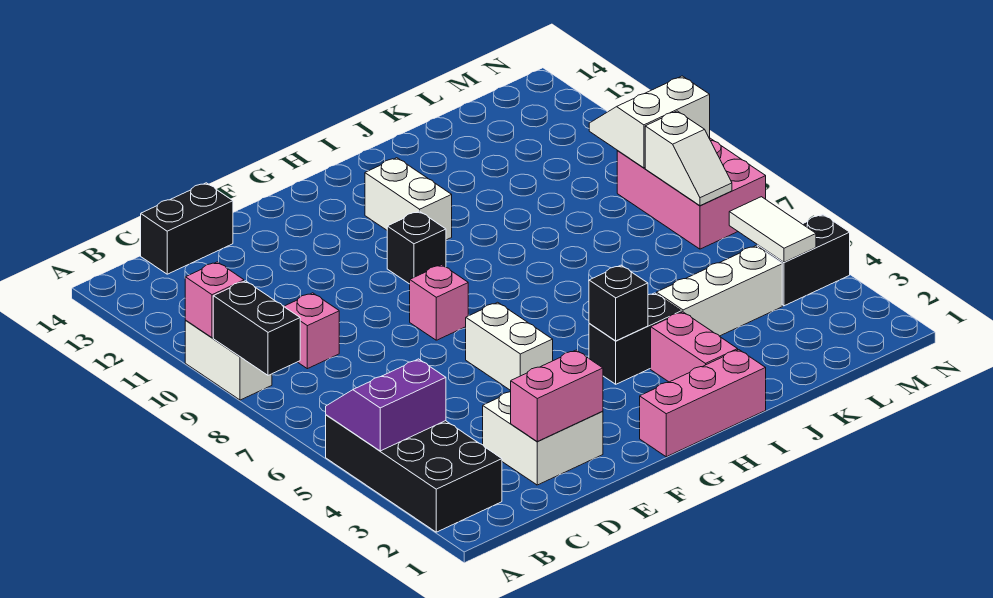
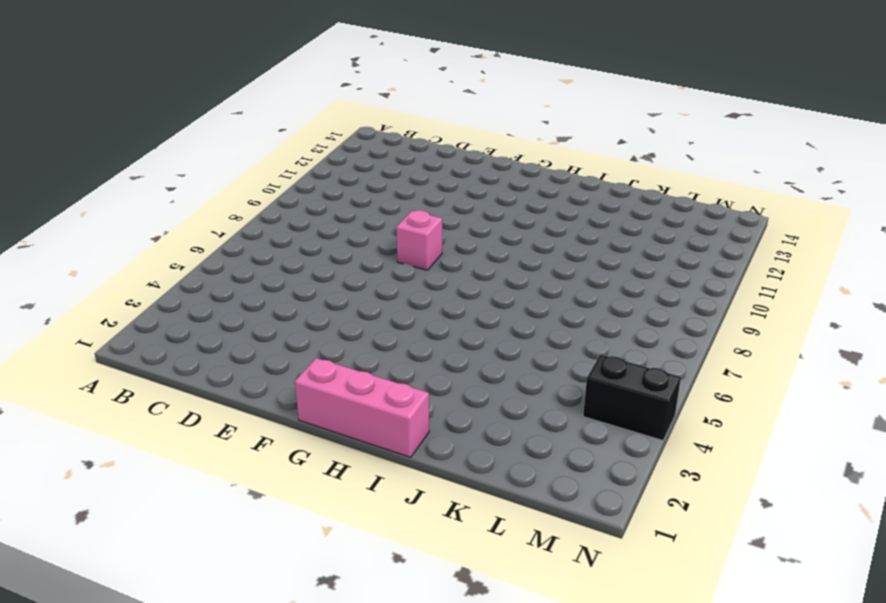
none -> black 2x4 brick [326,415,502,532]
none -> white 1x2 brick [185,321,272,400]
none -> pink 1x1 brick [284,293,339,369]

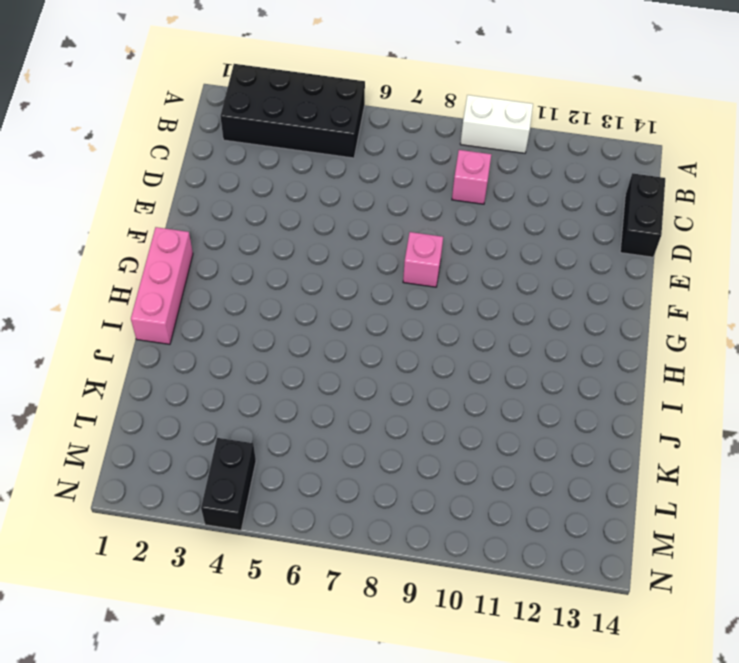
none -> white 2x2 brick [483,392,603,485]
none -> white 1x2 brick [466,302,553,390]
none -> black 1x1 brick [387,211,446,284]

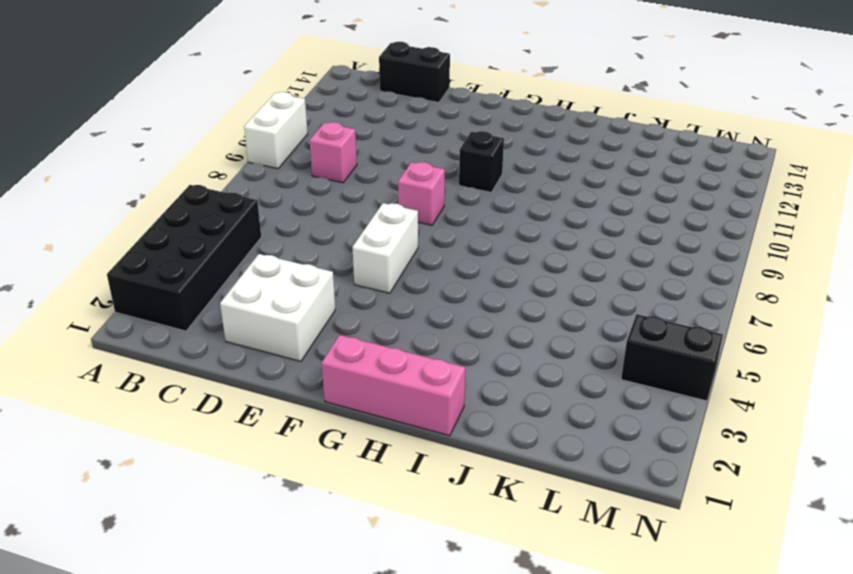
none -> black 1x2 brick [589,293,681,384]
none -> white 1x2 brick [365,158,452,240]
none -> pink 1x2 brick [651,312,738,382]

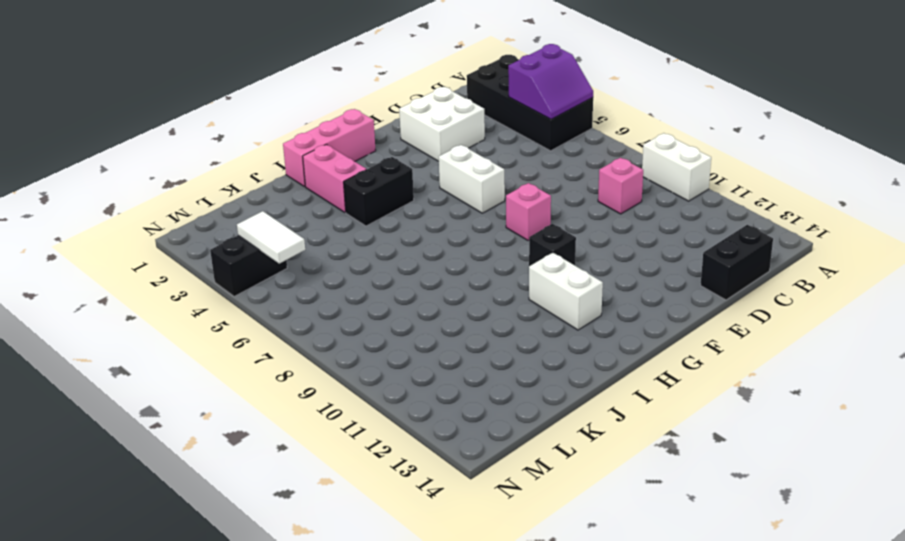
none -> white 1x3 brick [656,246,782,336]
none -> pink 2x3 brick [617,138,766,249]
none -> black 1x2 brick [213,281,300,375]

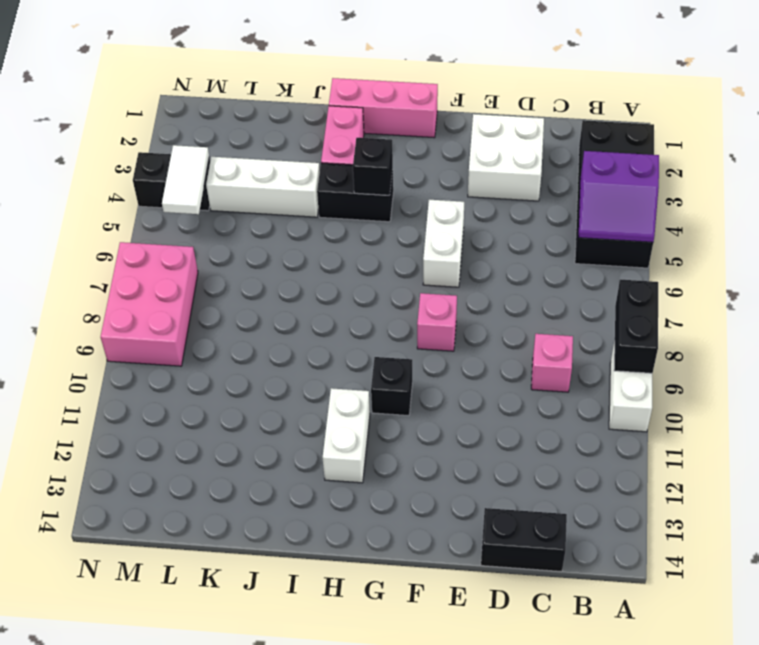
none -> pink 1x1 brick [185,262,244,338]
none -> pink 1x2 brick [511,350,603,441]
none -> white 1x2 slope [645,111,732,206]

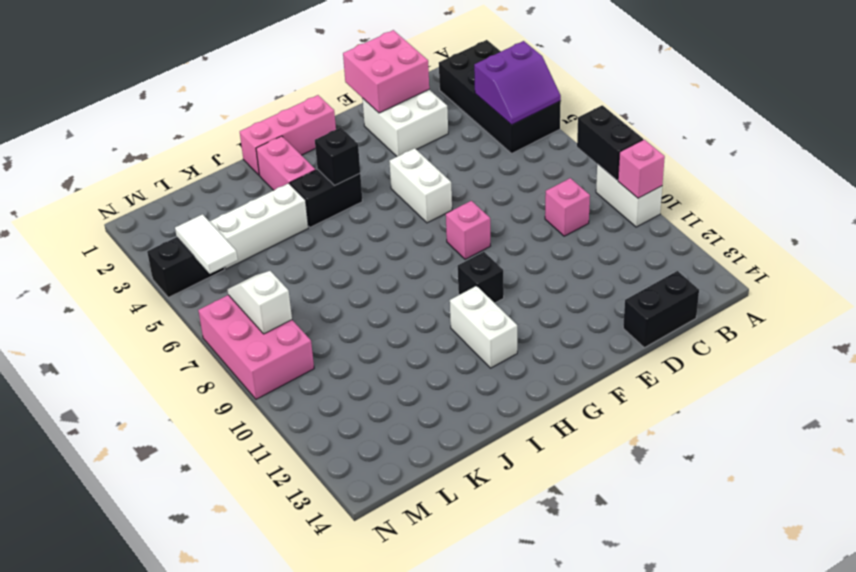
pink 2x2 brick [343,30,429,113] -> pink 1x2 brick [511,350,603,441]
none -> white 2x2 slope [589,76,710,168]

